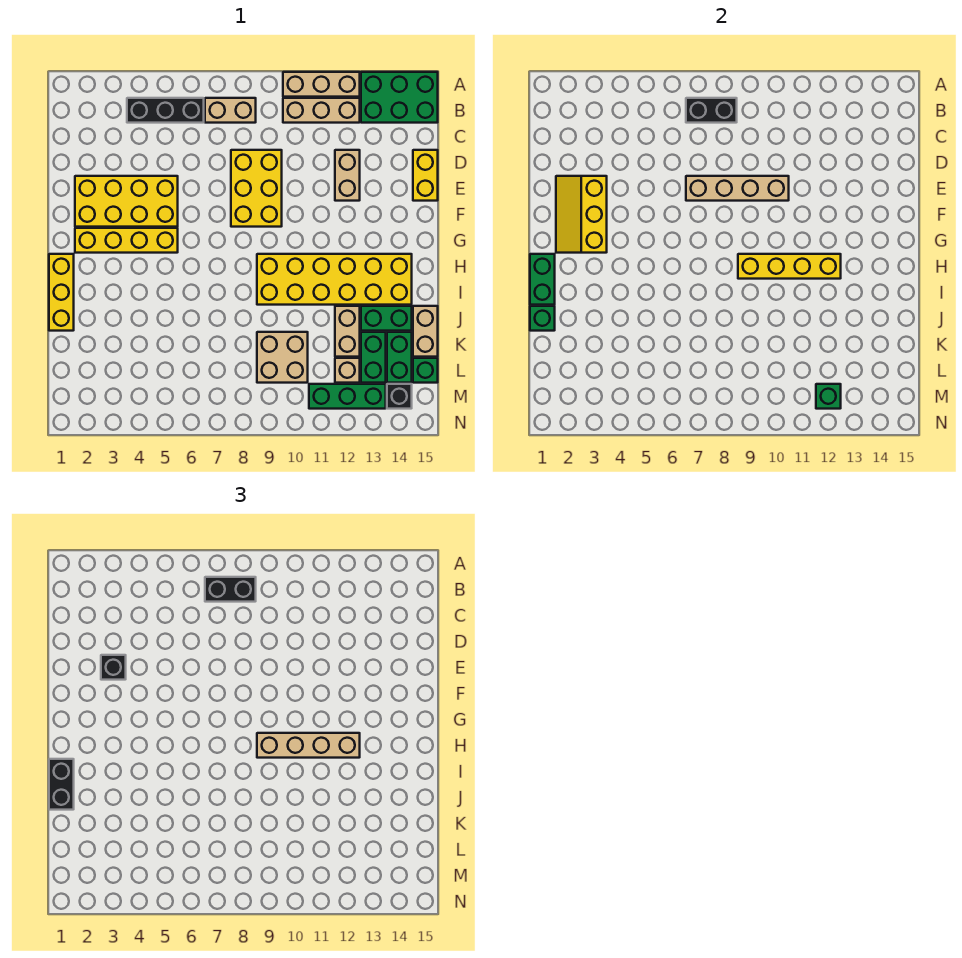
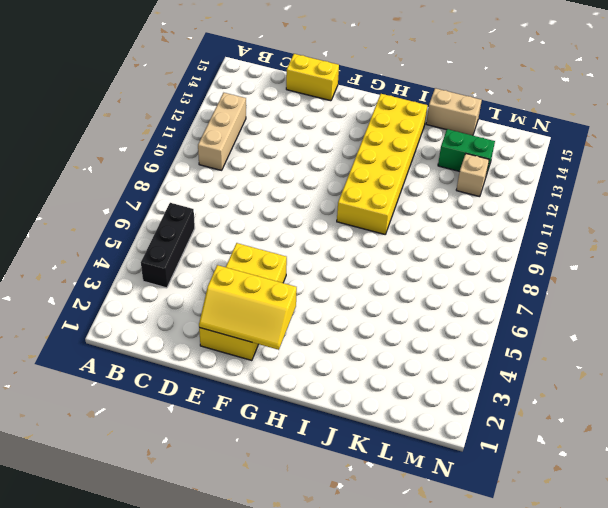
none -> tan 1x3 brick [283,72,360,97]
none -> green 2x3 brick [361,72,438,123]
none -> tan 1x2 brick [205,98,256,123]
none -> yellow 2x3 brick [231,150,282,227]

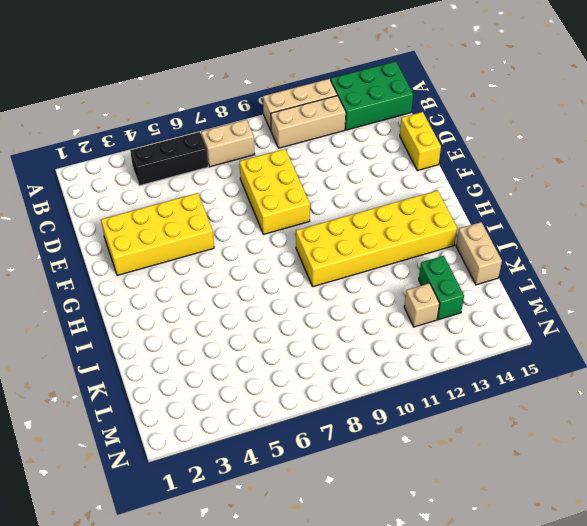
none -> tan 1x2 brick [335,150,360,201]
none -> yellow 1x4 brick [75,228,178,253]
none -> yellow 1x3 brick [49,254,74,331]
none -> tan 1x2 brick [335,306,360,357]

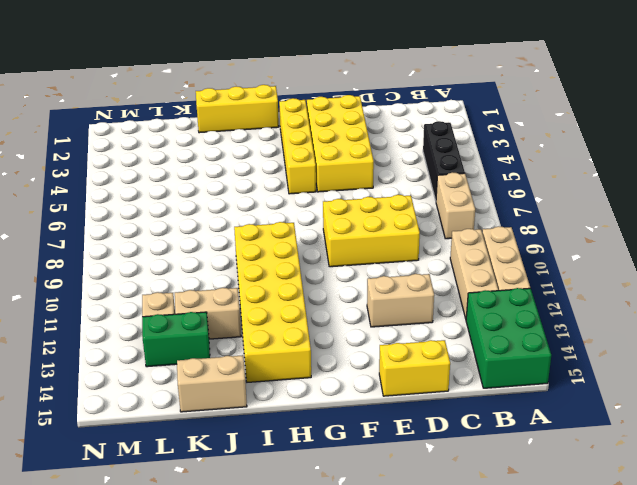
none -> green 1x2 brick [361,306,412,331]
none -> tan 2x2 brick [257,332,308,383]
none -> green 1x2 brick [387,332,412,383]
none -> green 1x1 brick [413,358,438,383]

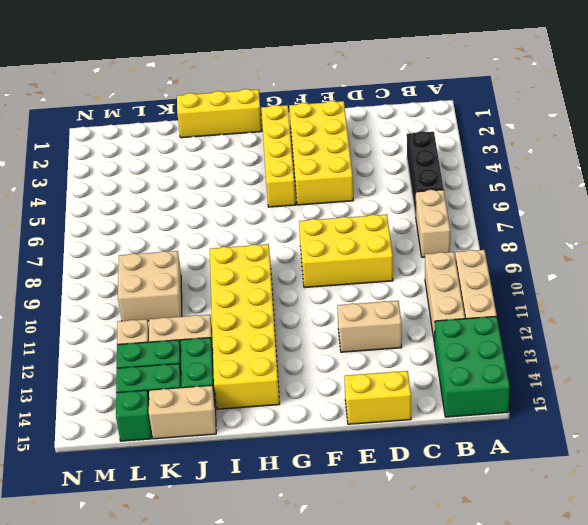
none -> green 1x3 brick [309,384,386,409]
none -> black 1x1 brick [387,384,412,409]
none -> black 1x2 brick [686,98,737,123]
none -> yellow 2x3 slope [556,176,607,253]

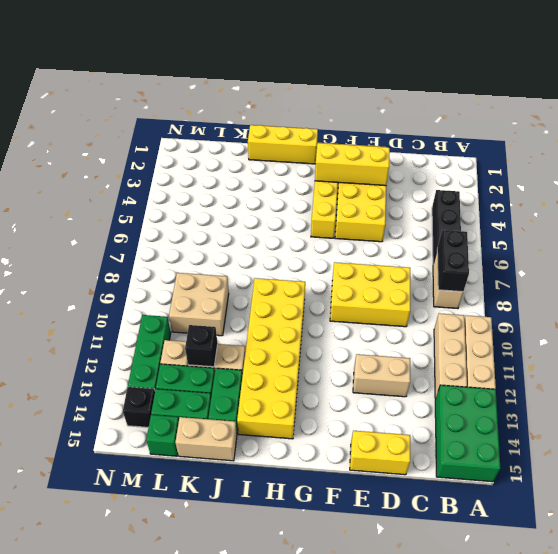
black 1x1 brick [185,325,218,367] -> black 1x1 brick moved to [101,655,126,680]
none -> tan 1x4 brick [686,176,789,201]
none -> green 1x2 brick [530,254,555,305]
none -> yellow 1x4 brick [738,254,841,279]
none -> green 1x1 brick [530,306,555,331]

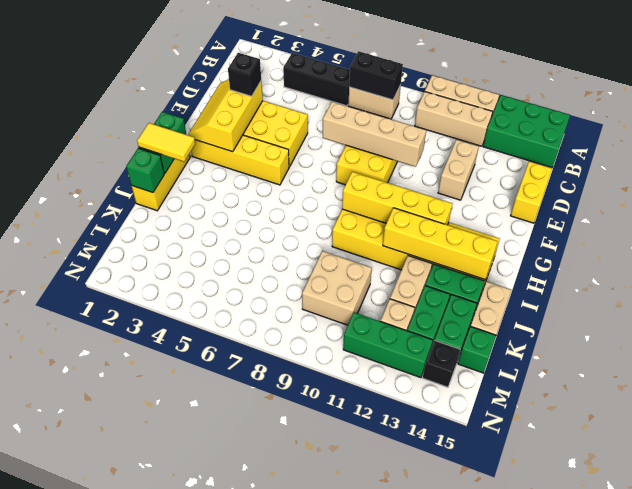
yellow 1x2 tile [137,123,195,162] -> black 1x2 brick [49,759,74,810]
yellow 1x4 brick [383,208,498,280] -> none
none -> green 1x1 brick [816,384,841,409]
none -> black 1x2 brick [205,577,256,602]
none -> tan 1x4 brick [257,733,360,758]

